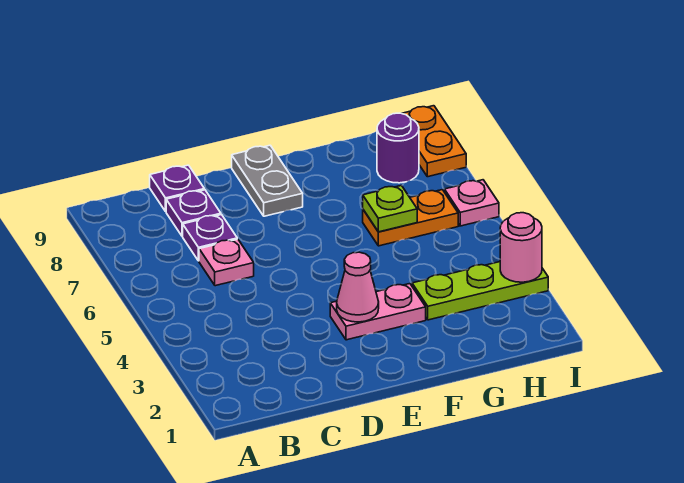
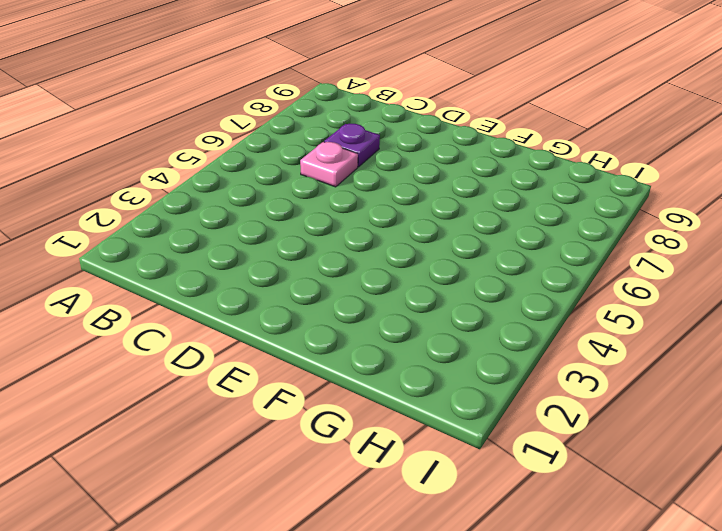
none -> purple 1x1 plate [166,190,221,236]
none -> purple 1x1 plate [150,165,204,212]
none -> pink 1x2 plate [330,284,426,340]

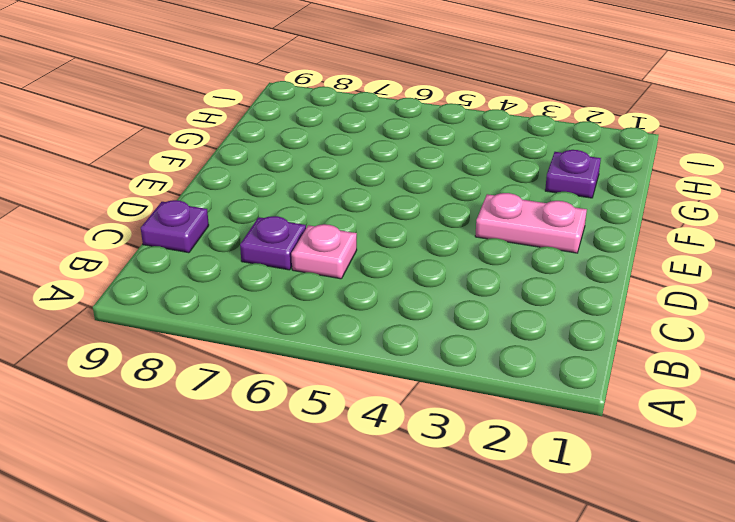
pink 1x2 plate [475,193,587,253] -> pink 1x2 plate turned to [330,284,426,340]
purple 1x1 plate [545,150,601,198] -> purple 1x1 plate moved to [166,190,221,236]
none -> grey 1x2 plate [232,145,303,216]
none -> lime 1x3 plate [412,262,548,320]
none -> orange 1x2 plate [363,190,458,246]

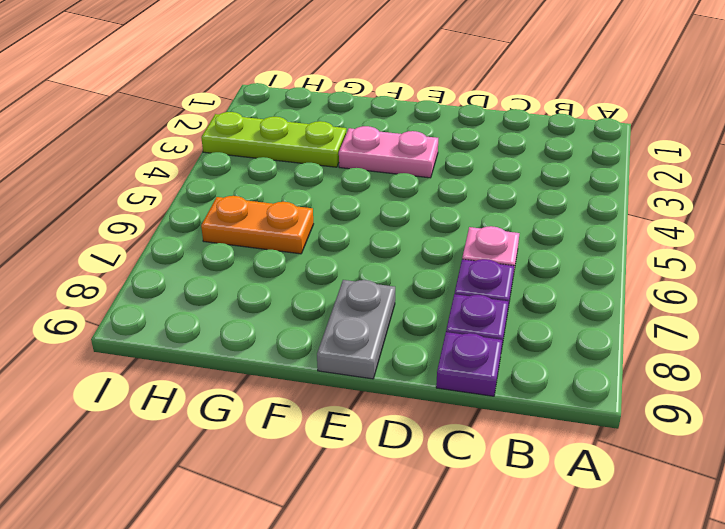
none -> purple 1x1 round brick [377,113,419,183]
none -> pink 1x1 plate [445,180,499,226]
none -> orange 1x2 plate [402,106,466,177]

